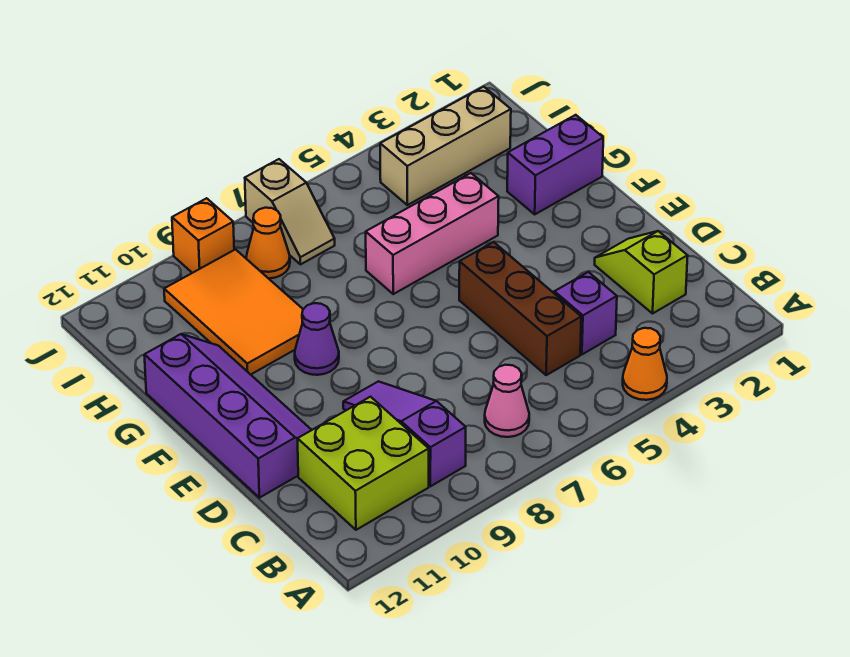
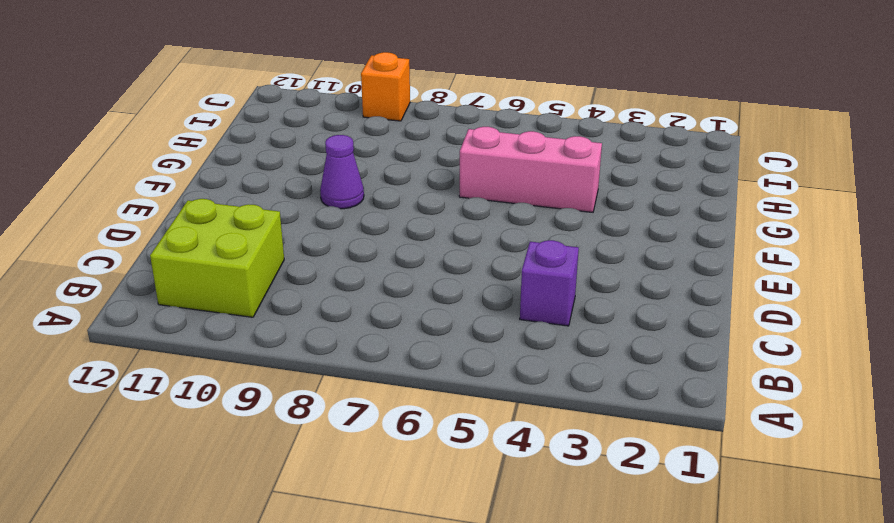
none -> orange 1x1 cone [623,328,667,400]
none -> pink 1x1 cone [485,365,529,437]
none -> purple 1x3 slope [343,381,466,486]

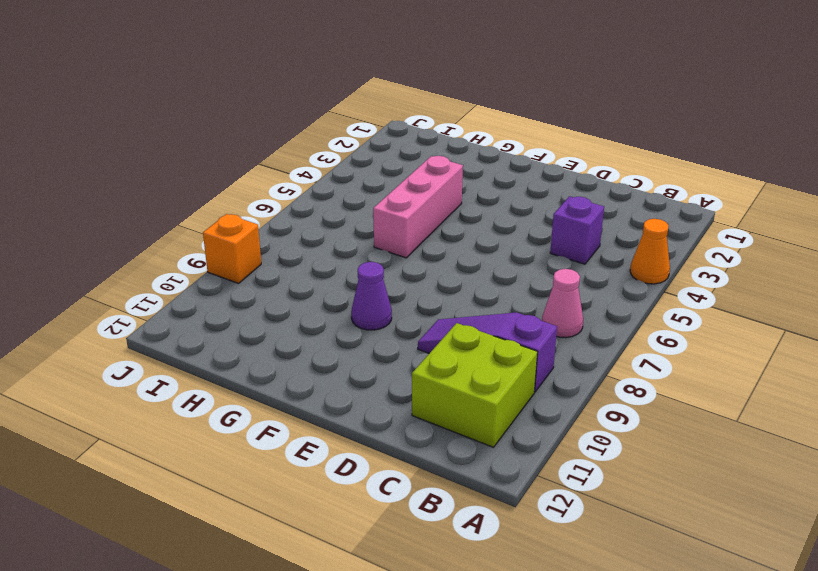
none -> lime 1x2 slope [595,231,688,313]
none -> brown 1x3 brick [459,242,581,375]
none -> purple 2x4 slope [144,334,311,498]

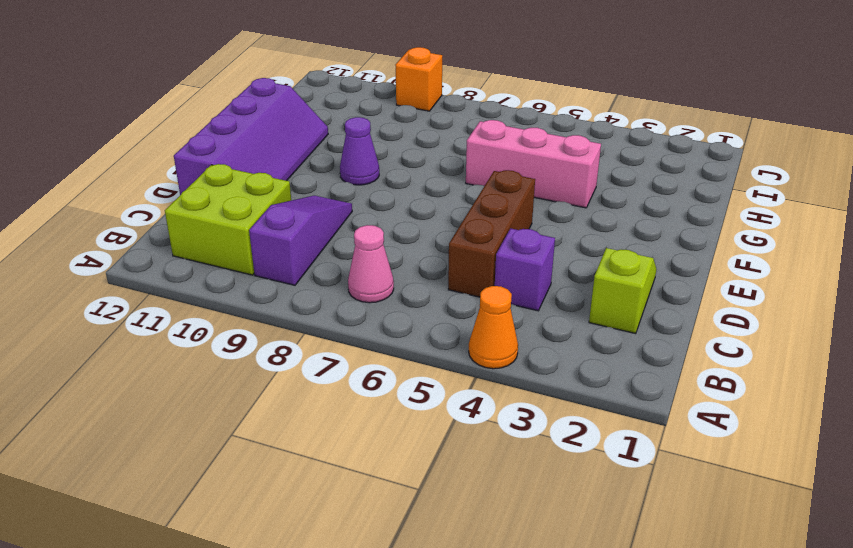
none -> purple 1x2 brick [507,115,603,214]
none -> orange 2x3 tile [164,249,303,375]
none -> tan 1x3 brick [380,87,511,205]

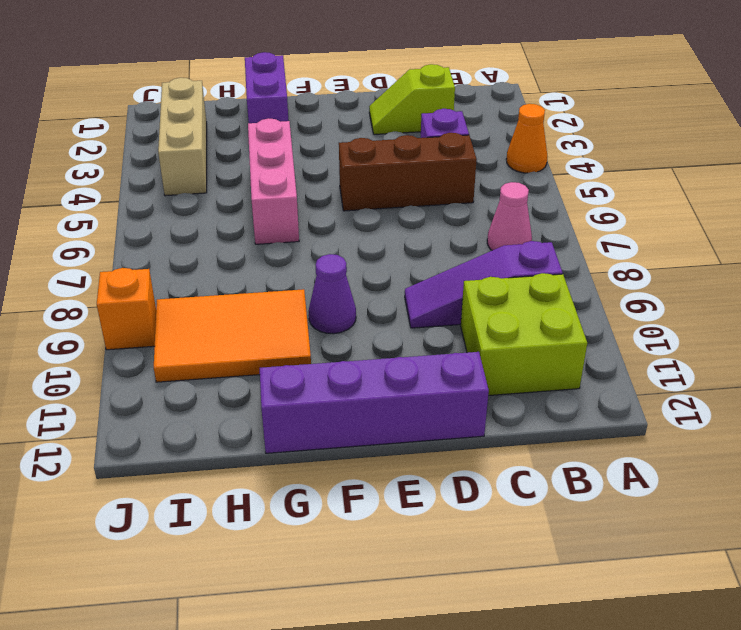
none -> tan 1x2 slope [245,159,335,264]
none -> orange 1x1 cone [246,208,290,279]

